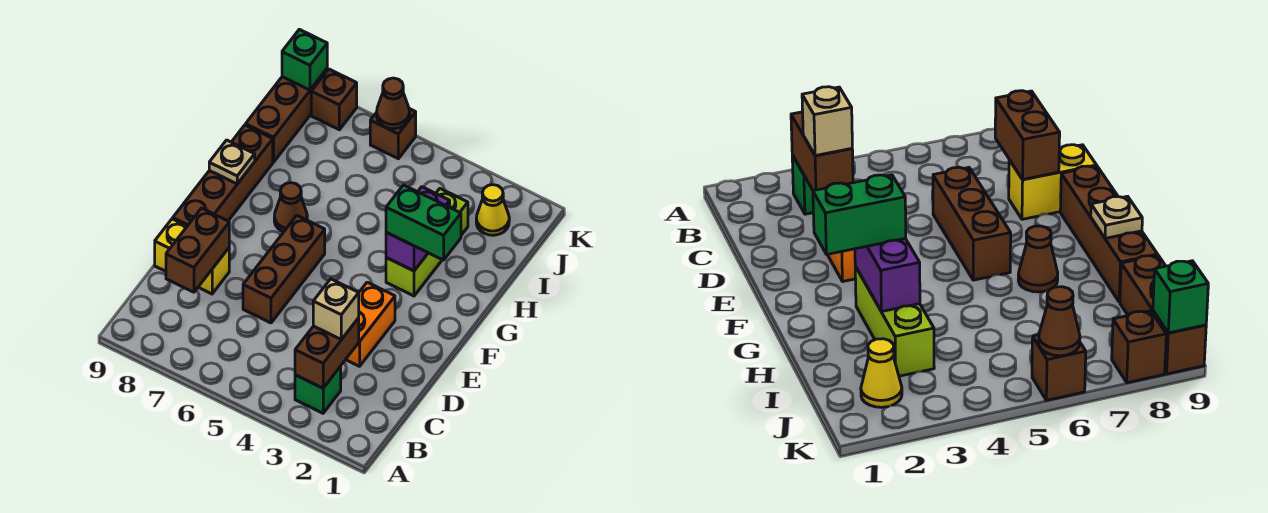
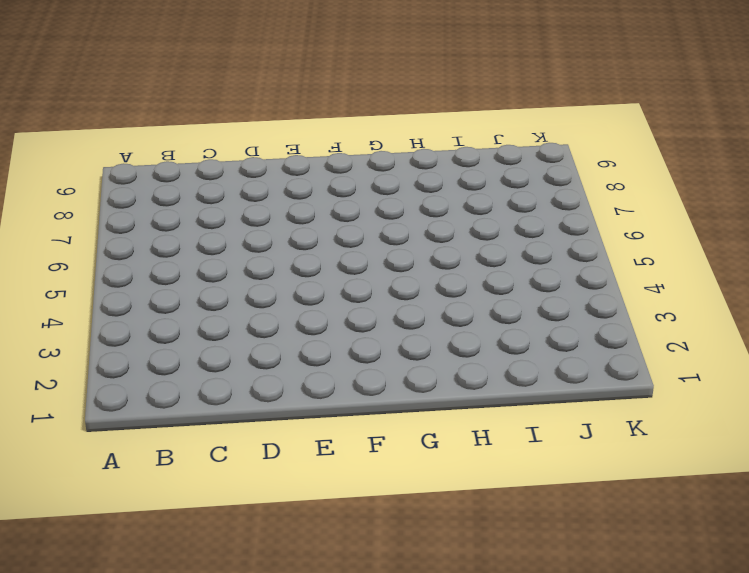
none -> green 1x1 brick [295,367,341,413]
none -> orange 1x2 brick [346,282,395,366]
none -> brown 1x3 brick [243,216,325,323]

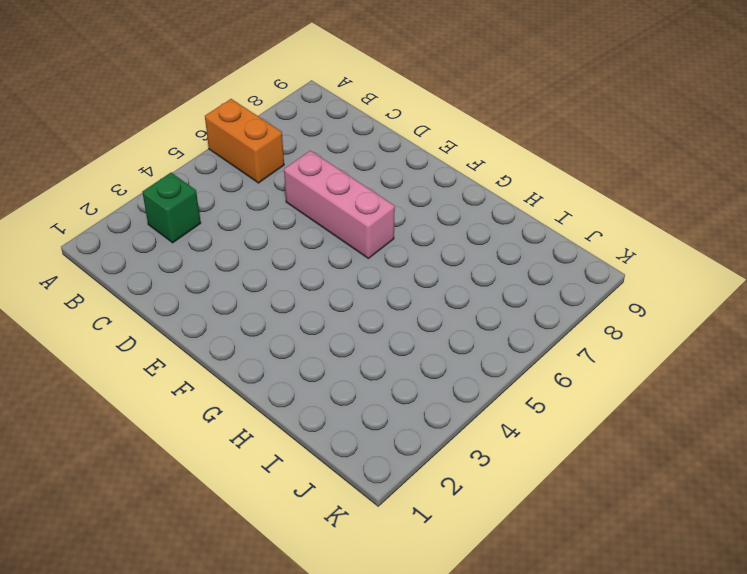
orange 1x2 brick [205,99,284,183] -> orange 1x2 brick moved to [346,282,395,366]
pink 1x3 brick [284,151,395,258] -> brown 1x3 brick [243,216,325,323]
none -> yellow 1x2 brick [155,219,229,294]
none -> brown 1x4 brick [173,125,273,226]
none -> lime 1x3 brick [386,189,468,296]

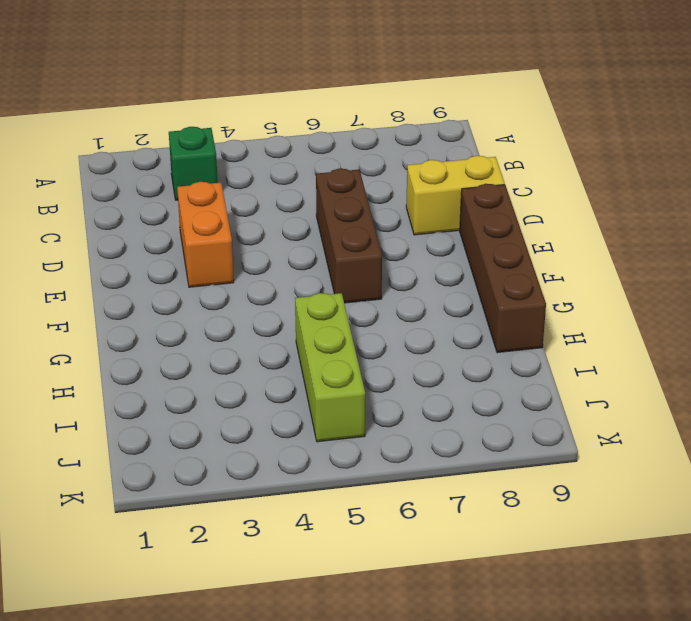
lime 1x3 brick [295,293,365,442] -> lime 1x3 brick moved to [386,189,468,296]
none -> brown 1x1 cone [274,183,307,232]
none -> brown 1x3 brick [246,69,327,162]
none -> yellow 1x1 cone [476,185,509,235]

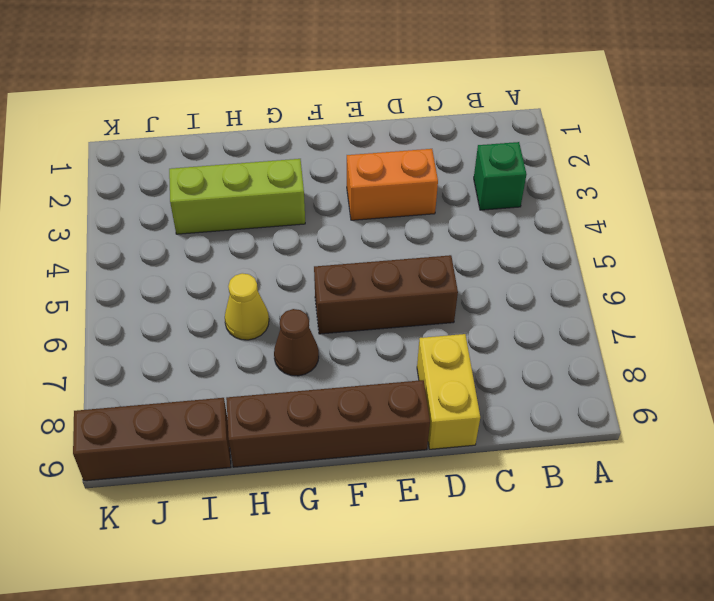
yellow 1x1 cone [225,273,269,340] -> yellow 1x1 cone moved to [476,185,509,235]
none -> brown 1x1 brick [370,109,416,159]
none -> brown 1x1 brick [311,69,357,130]
none -> brown 1x2 brick [295,318,359,388]

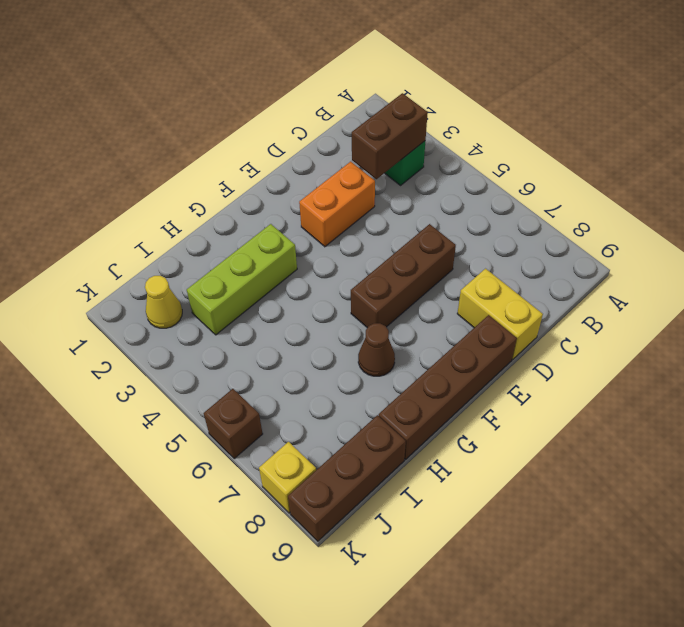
yellow 1x1 brick [259,442,316,513] -> brown 1x1 brick [311,69,357,130]
none -> brown 1x2 brick [166,208,229,292]
none -> purple 1x2 brick [386,187,450,271]
none -> tan 1x1 plate [209,140,255,184]

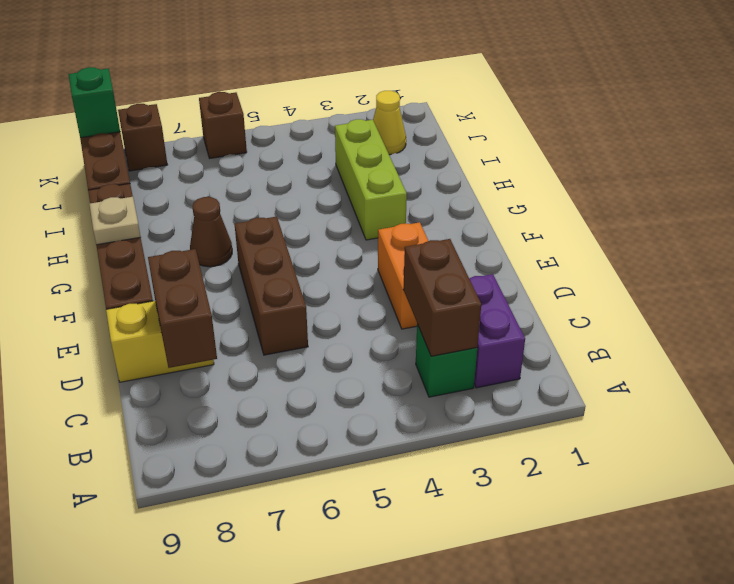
purple 1x2 brick [469,274,525,388] -> purple 1x2 brick moved to [386,187,450,271]
none -> brown 1x1 cone [377,78,410,129]
none -> tan 1x1 brick [313,279,359,340]
none -> green 1x2 brick [386,185,461,260]

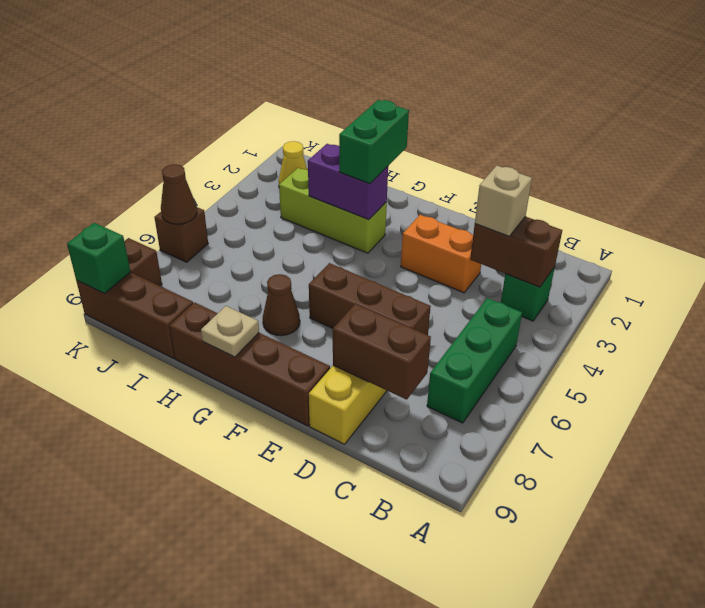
green 1x3 brick [427,298,522,423] -> none

